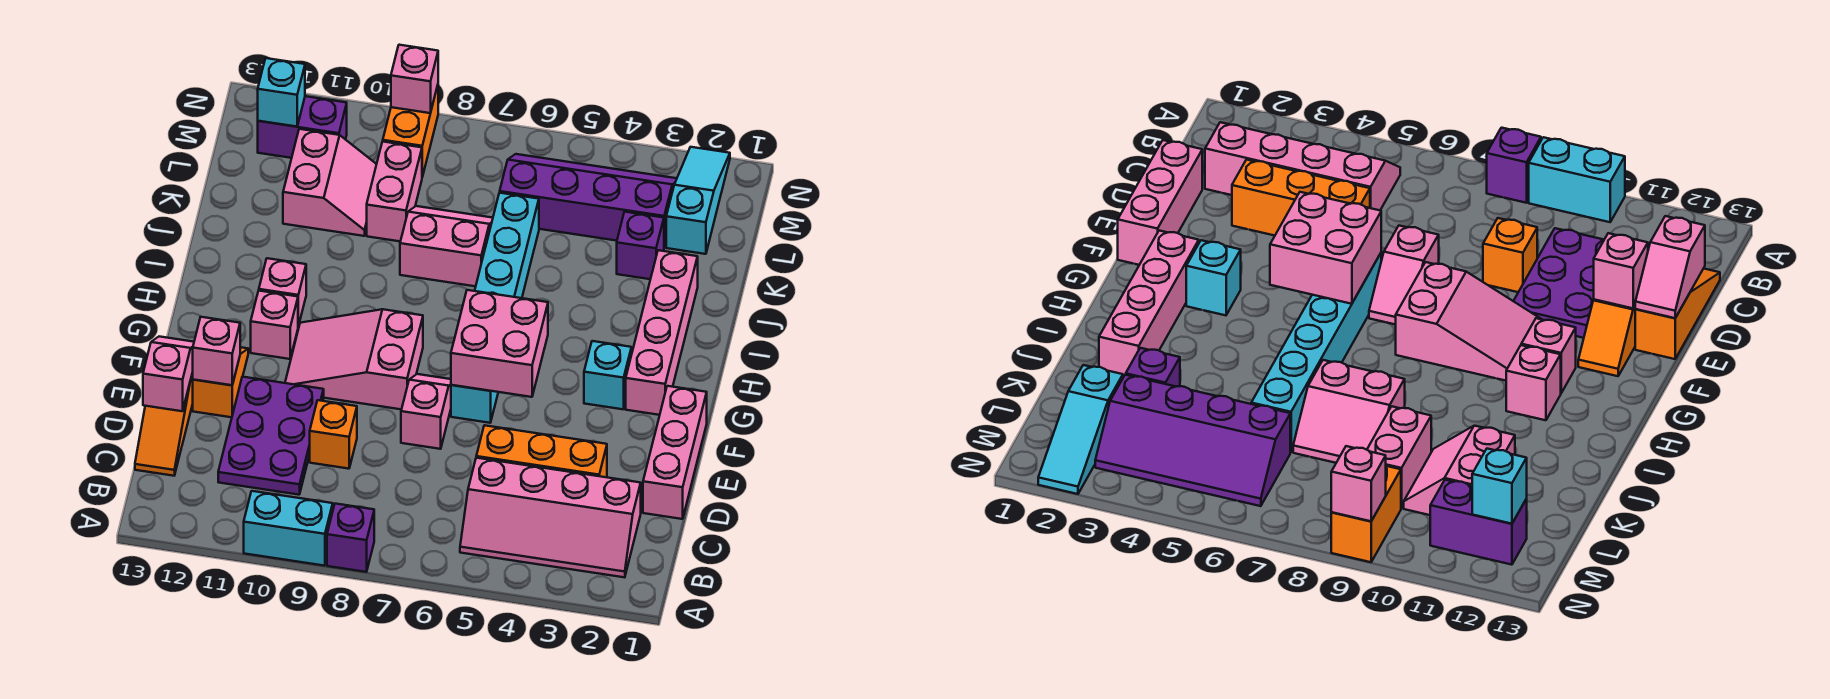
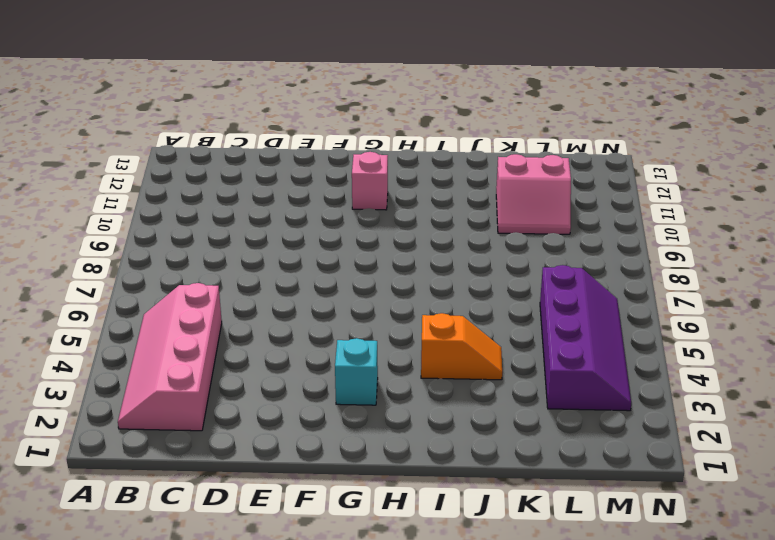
orange 1x2 slope [421,313,502,380] -> orange 1x2 slope moved to [193,347,248,417]
none -> purple 1x1 brick [327,504,374,572]
none -> cyan 1x2 brick [244,491,333,566]
none -> purple 2x3 plate [218,377,324,495]

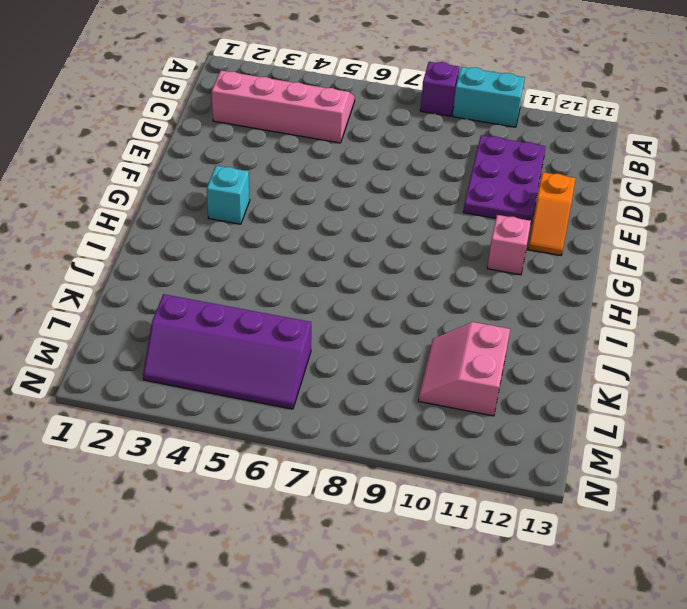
none -> orange 1x3 slope [135,373,193,476]
none -> pink 1x3 brick [643,386,707,519]
none -> orange 1x3 brick [476,425,607,477]

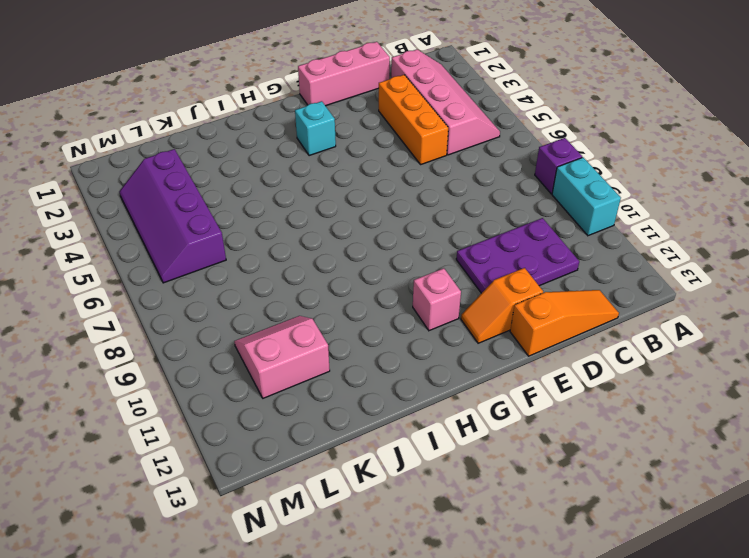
none -> orange 1x1 brick [310,400,357,469]
none -> pink 1x2 slope [401,374,451,449]
none -> cyan 1x6 brick [451,193,539,423]

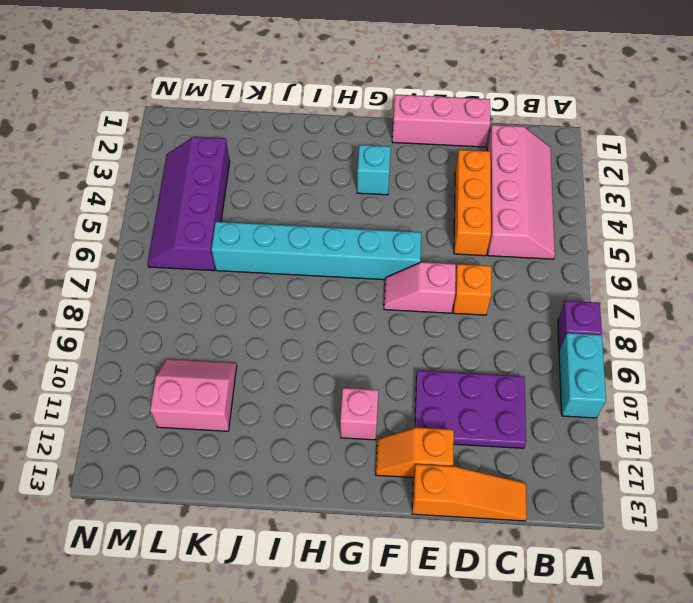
orange 1x1 brick [453,264,491,315] -> orange 1x1 brick moved to [310,400,357,469]
none -> pink 2x3 slope [285,309,423,409]
none -> pink 1x4 brick [626,250,698,415]
none -> pink 1x1 brick [259,258,306,326]

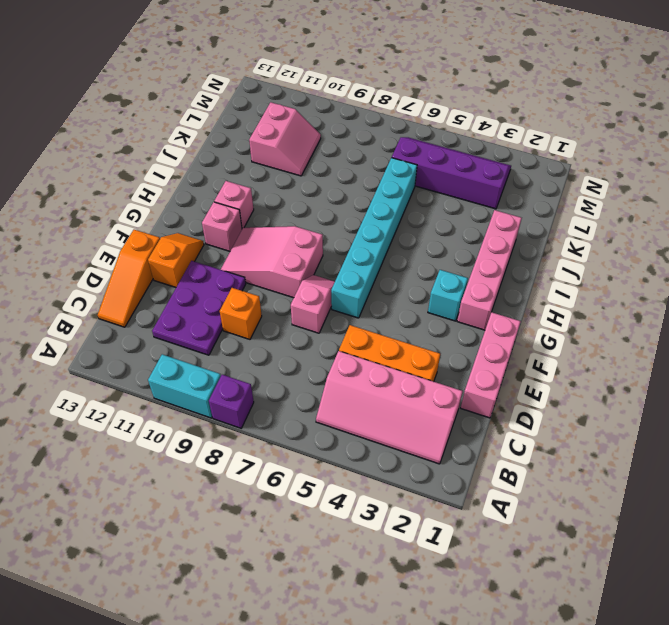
none -> pink 2x2 slope [400,206,493,286]
none -> purple 1x1 brick [617,212,664,279]
none -> pink 1x2 brick [367,142,422,241]

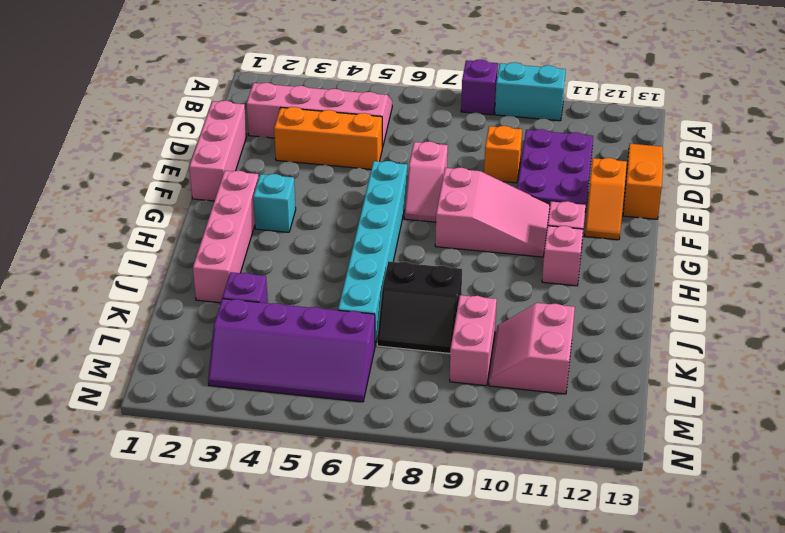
black 2x2 slope [377,261,462,353] -> pink 2x2 slope [400,206,493,286]
none -> cyan 1x3 slope [666,147,730,254]
none -> orange 1x2 brick [383,85,438,177]
none -> purple 1x2 brick [258,96,347,158]

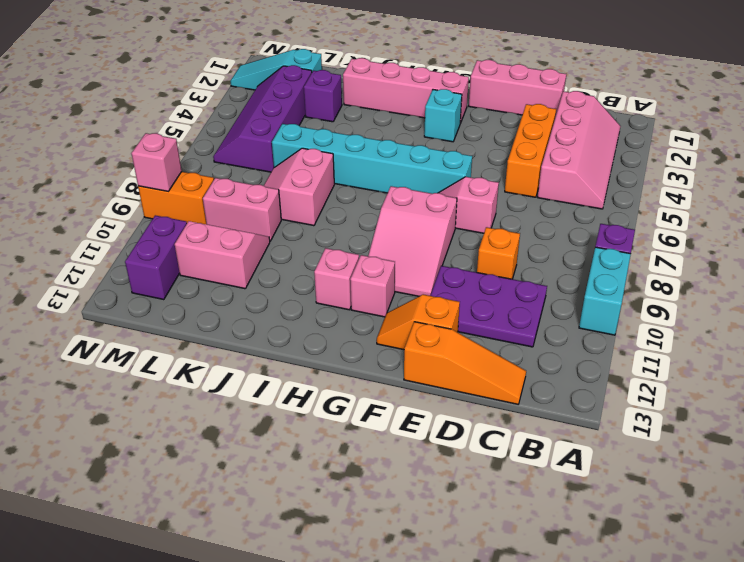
none -> pink 1x2 slope [143,337,194,411]
none -> pink 1x1 brick [193,317,240,385]
none -> pink 2x2 brick [451,290,548,397]

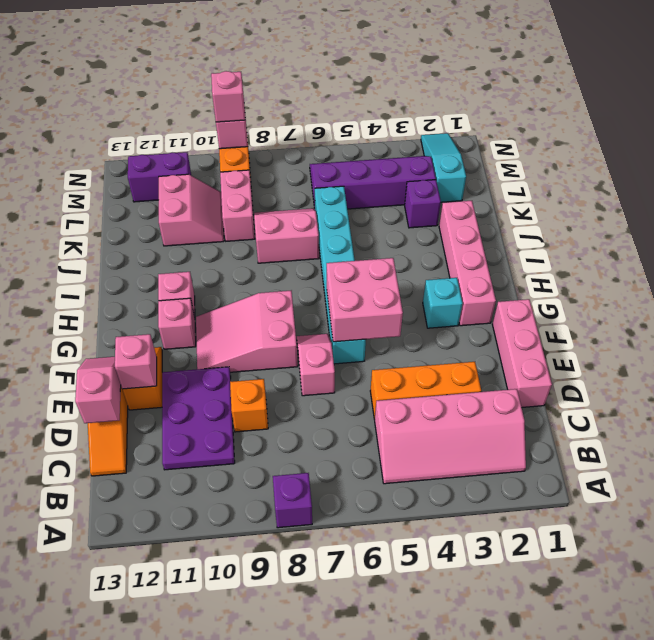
pink 1x1 brick [211,71,245,122] -> none
none -> cyan 1x2 brick [244,491,333,566]
none -> cyan 1x1 brick [258,58,305,127]

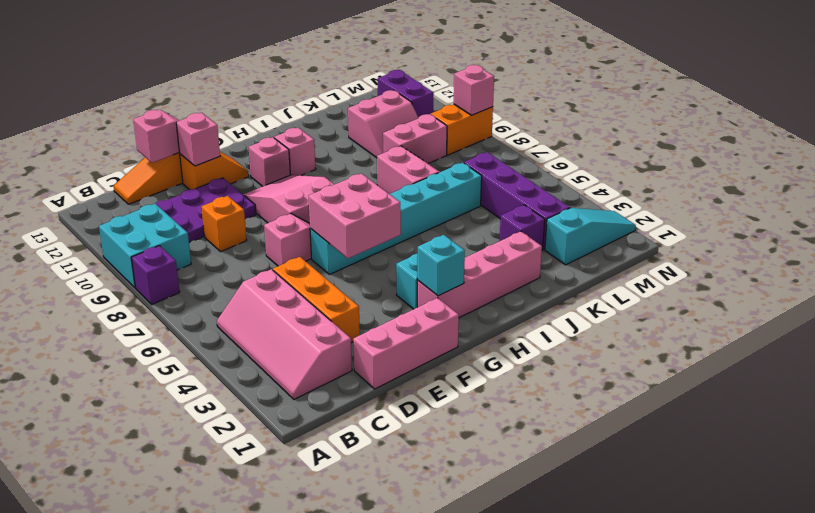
cyan 2x2 brick [99,204,191,288] -> cyan 1x2 brick [244,491,333,566]
cyan 1x1 brick [417,235,465,296] -> cyan 1x1 brick moved to [258,58,305,127]

